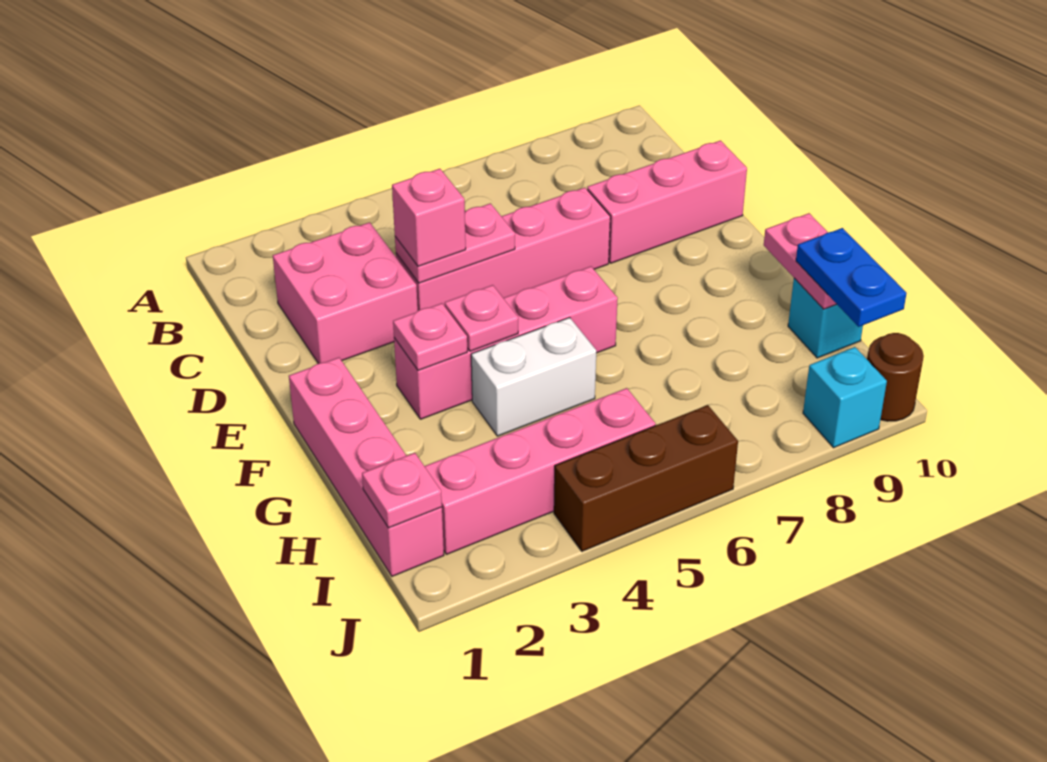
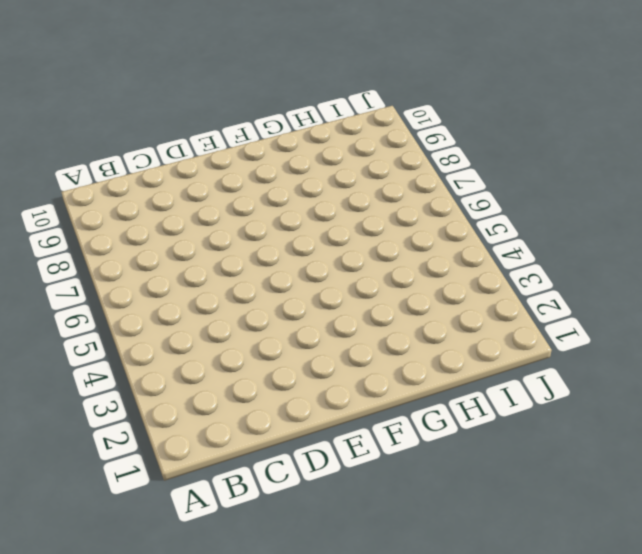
none -> pink 2x2 brick [273,222,418,364]
none -> pink 1x4 brick [396,188,610,311]
none -> pink 1x3 brick [587,141,747,263]

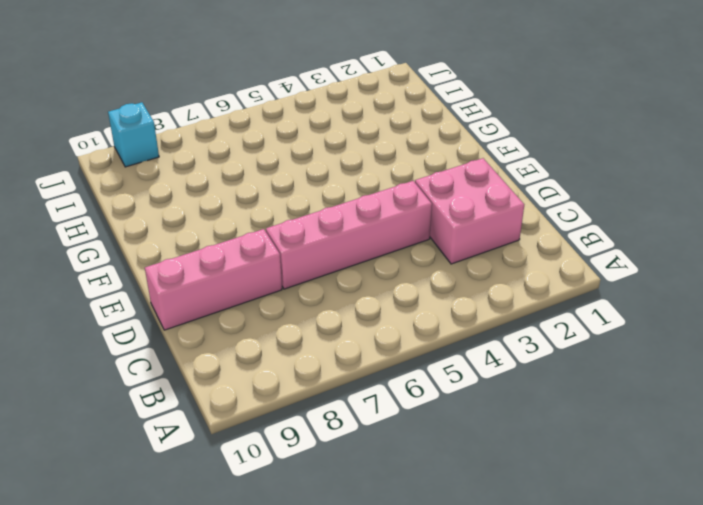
none -> pink 1x4 brick [289,358,444,576]
none -> pink 1x4 brick [394,267,618,419]
none -> white 1x2 brick [471,317,596,436]

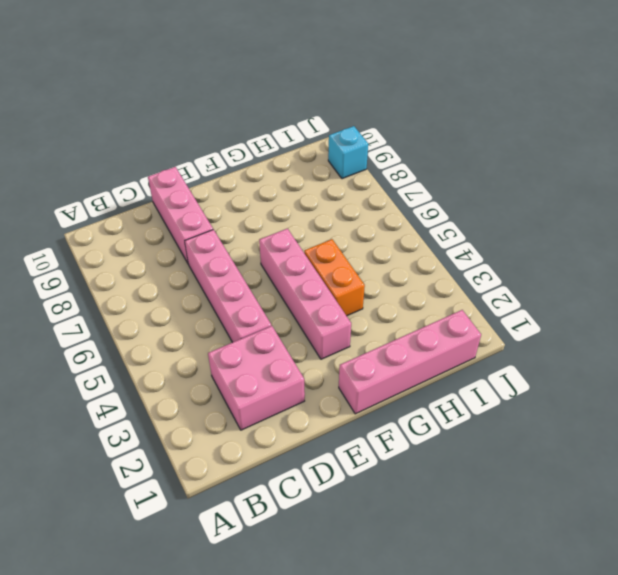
orange 1x2 brick [304,239,365,316] -> white 1x2 brick [471,317,596,436]
none -> cyan 1x1 brick [788,278,863,358]
none -> pink 1x4 brick [425,388,656,554]
none -> brown 1x3 brick [554,405,738,551]

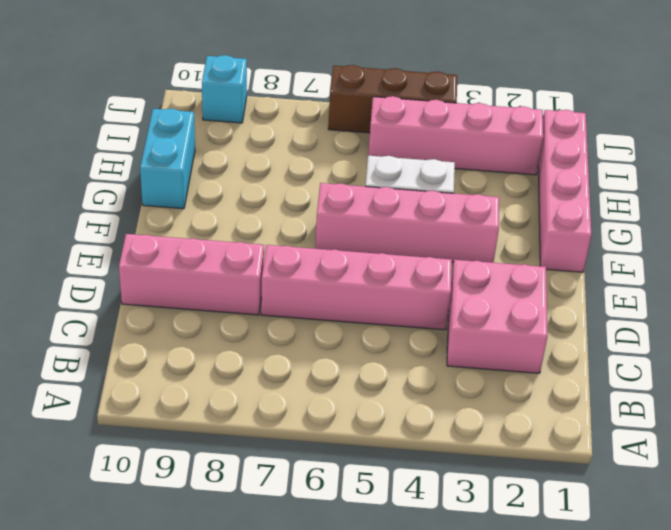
cyan 1x2 brick [140,109,195,209] -> cyan 1x1 brick [788,278,863,358]
none -> brown 1x1 round brick [867,333,924,421]
none -> pink 1x2 plate [395,203,515,283]
none -> pink 1x1 plate [393,303,467,370]

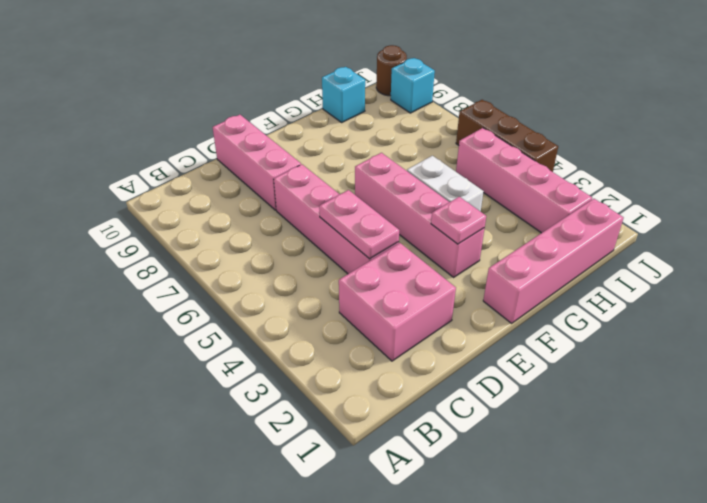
none -> pink 1x1 plate [445,285,518,351]
none -> pink 1x2 plate [764,213,836,309]
none -> pink 1x1 plate [362,453,442,528]

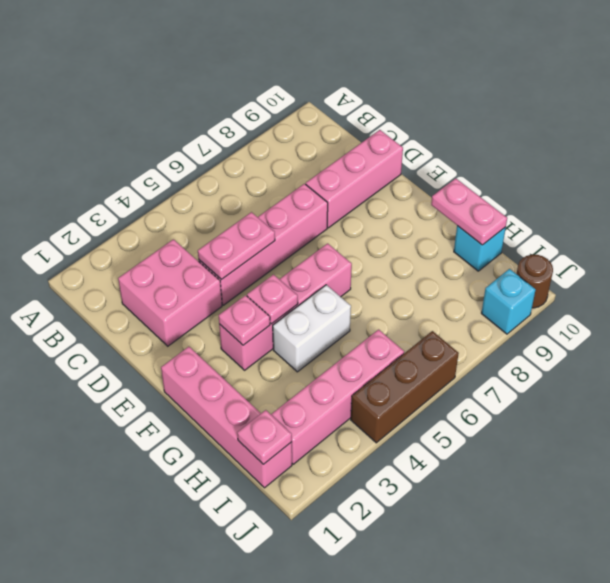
none -> pink 1x1 brick [392,169,466,266]
none -> blue 1x2 plate [796,228,907,327]

